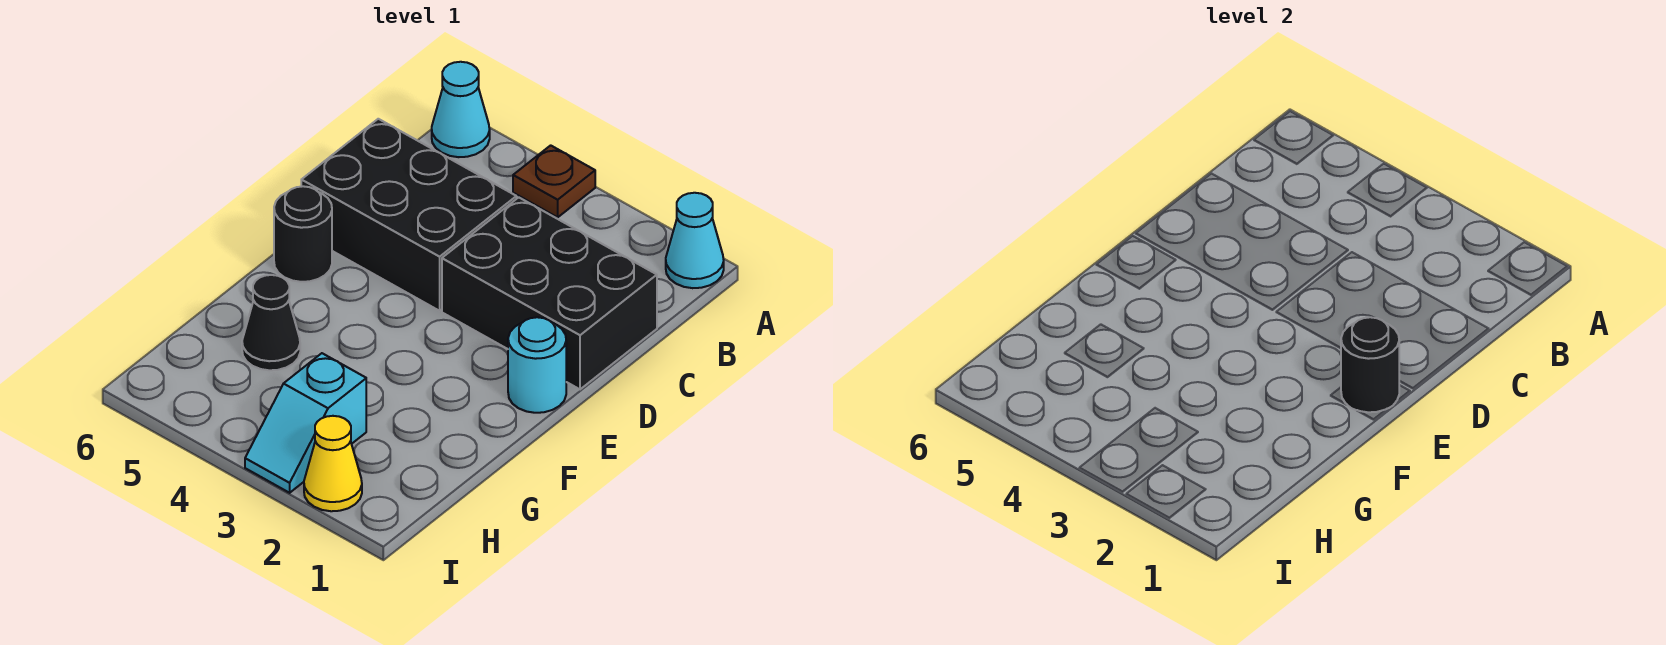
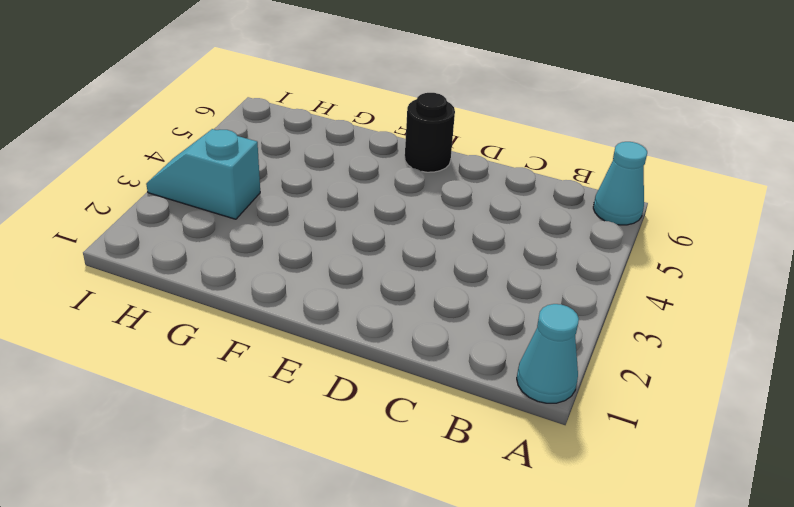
none -> brown 1x1 plate [513,145,595,217]
none -> black 2x3 brick [442,197,657,389]

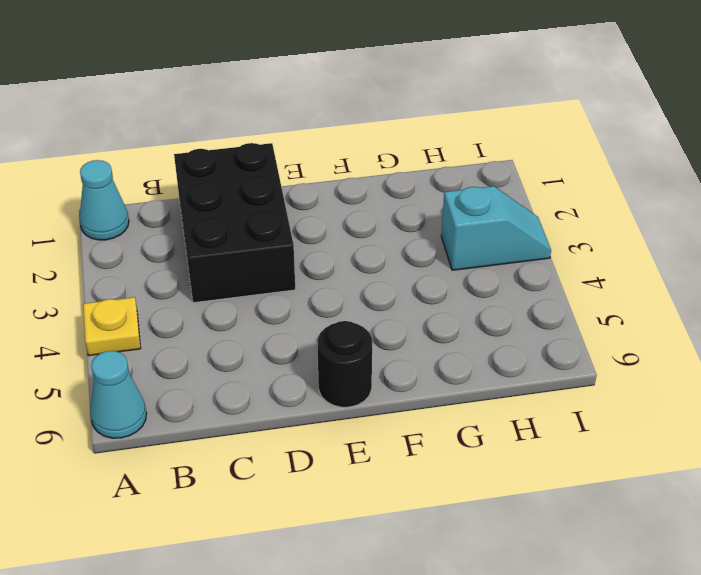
yellow 1x1 plate [83,297,141,356] -> brown 1x1 plate [513,145,595,217]
none -> black 2x3 brick [301,119,516,311]
none -> cyan 1x1 round brick [508,317,566,413]

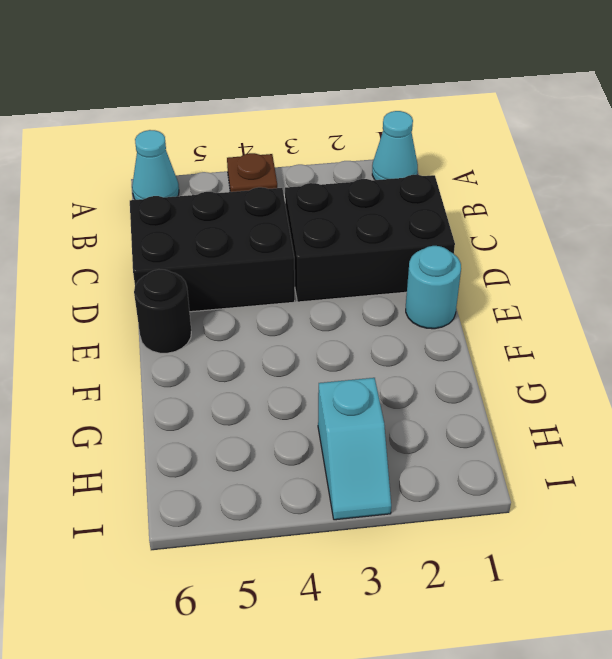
none -> black 1x1 cone [242,275,300,370]
none -> yellow 1x1 cone [304,416,362,511]

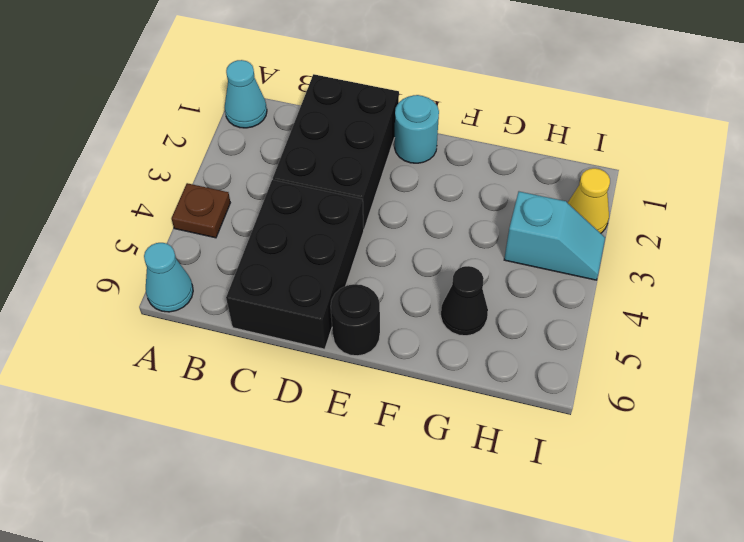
none -> black 1x1 round brick [1341,317,1399,412]

